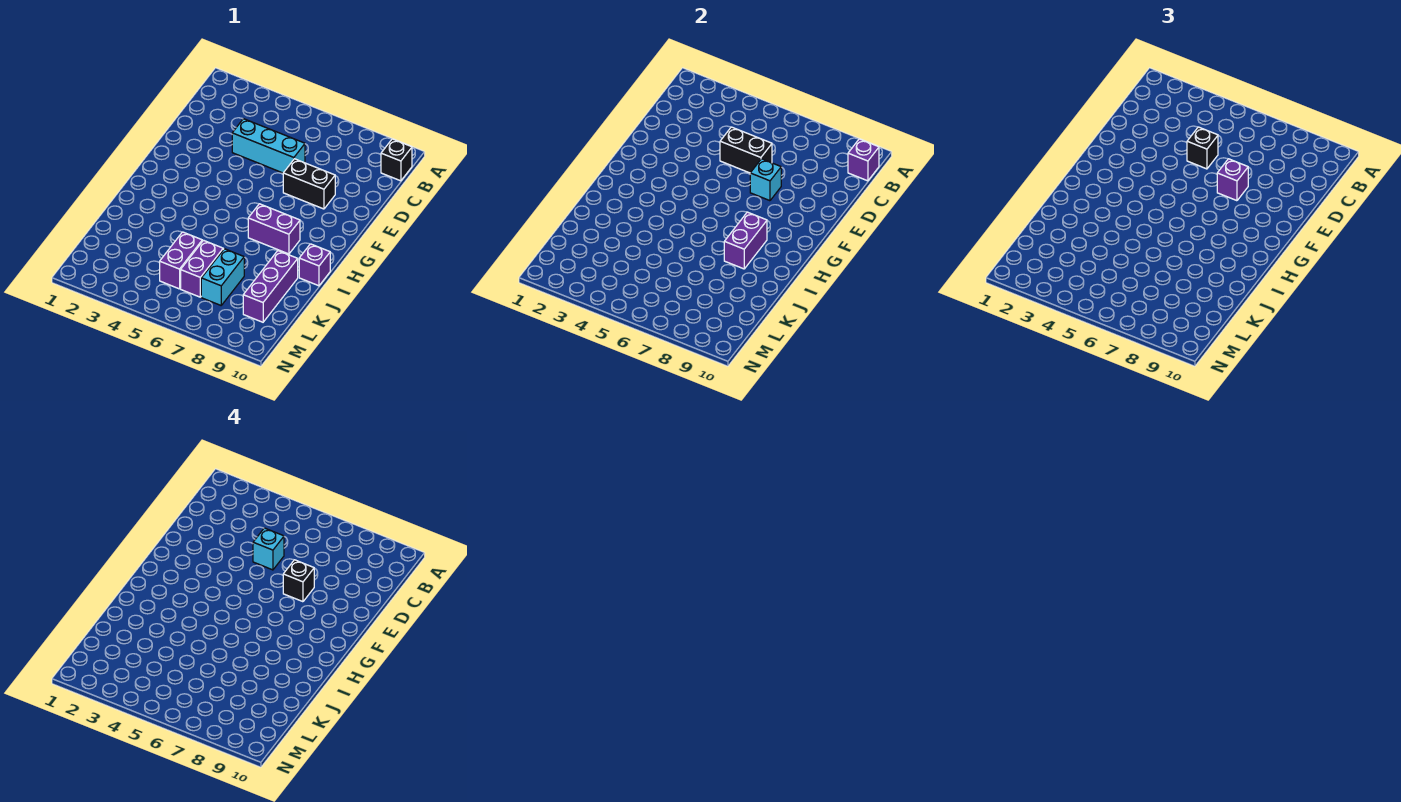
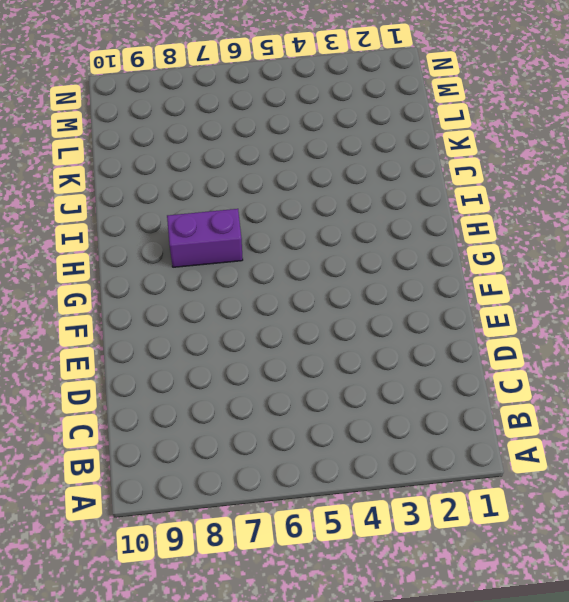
none -> black 1x1 brick [381,139,412,181]
none -> cyan 1x3 brick [232,119,305,173]
none -> black 1x2 brick [283,159,335,209]

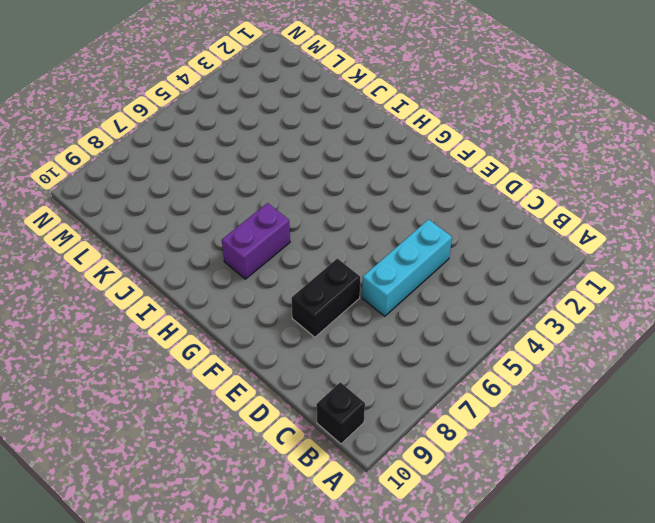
none -> purple 1x1 brick [299,244,330,286]
none -> purple 1x3 brick [243,251,298,322]
none -> purple 1x2 brick [160,232,202,289]

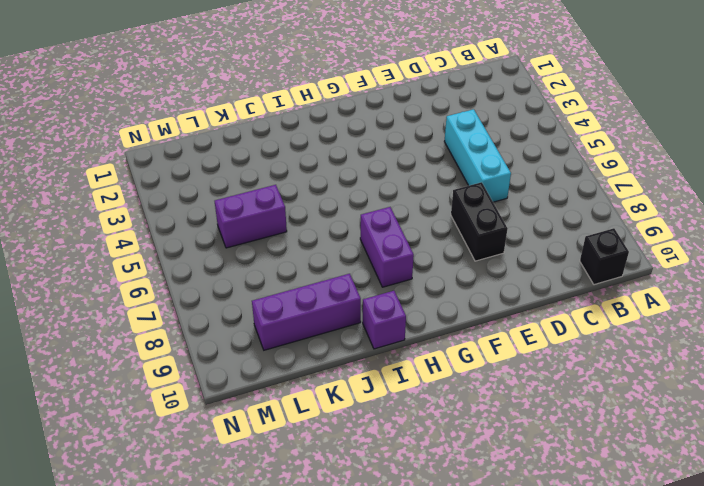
none -> purple 1x2 brick [181,240,223,297]
none -> cyan 1x2 brick [201,249,244,305]
none -> purple 1x1 brick [848,139,879,181]

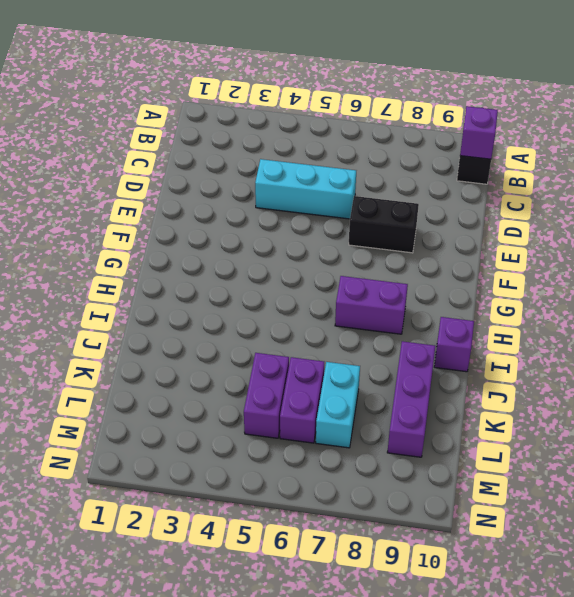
none -> black 1x2 brick [720,127,772,173]
none -> cyan 1x1 brick [750,159,781,201]
none -> purple 1x2 brick [724,212,767,269]

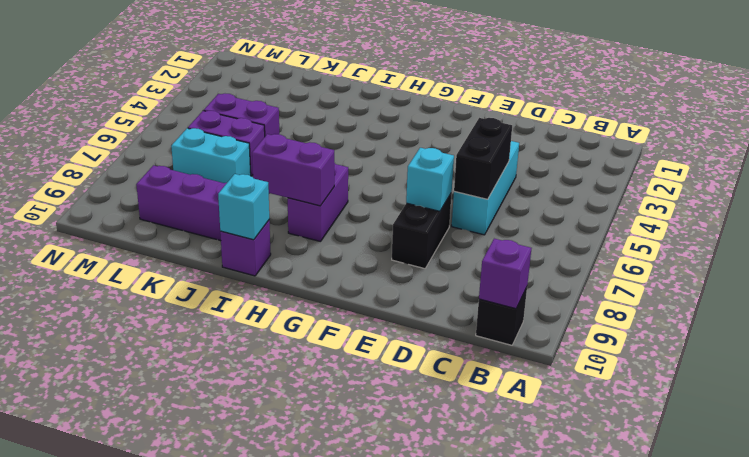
cyan 1x1 brick [218,174,269,240] -> cyan 1x1 brick moved to [253,528,284,570]
none -> black 1x1 brick [1187,127,1218,169]
none -> purple 1x1 brick [1217,159,1248,201]
none -> black 1x1 brick [283,560,314,602]

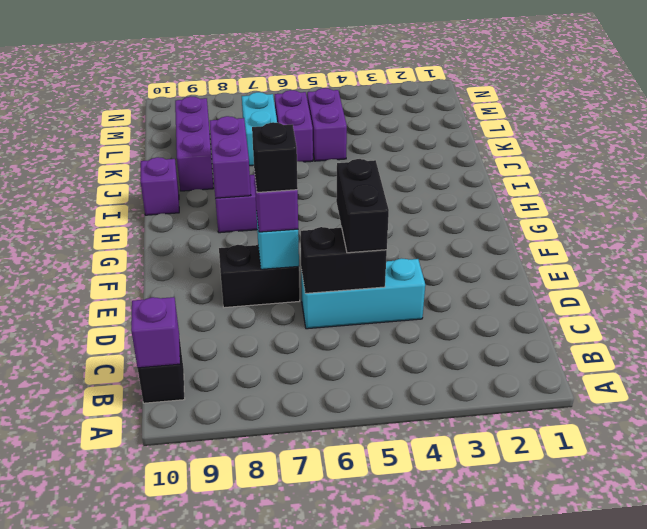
black 1x2 brick [336,159,389,253] -> black 1x1 brick [1187,127,1218,169]
none -> cyan 1x1 brick [253,528,284,570]

